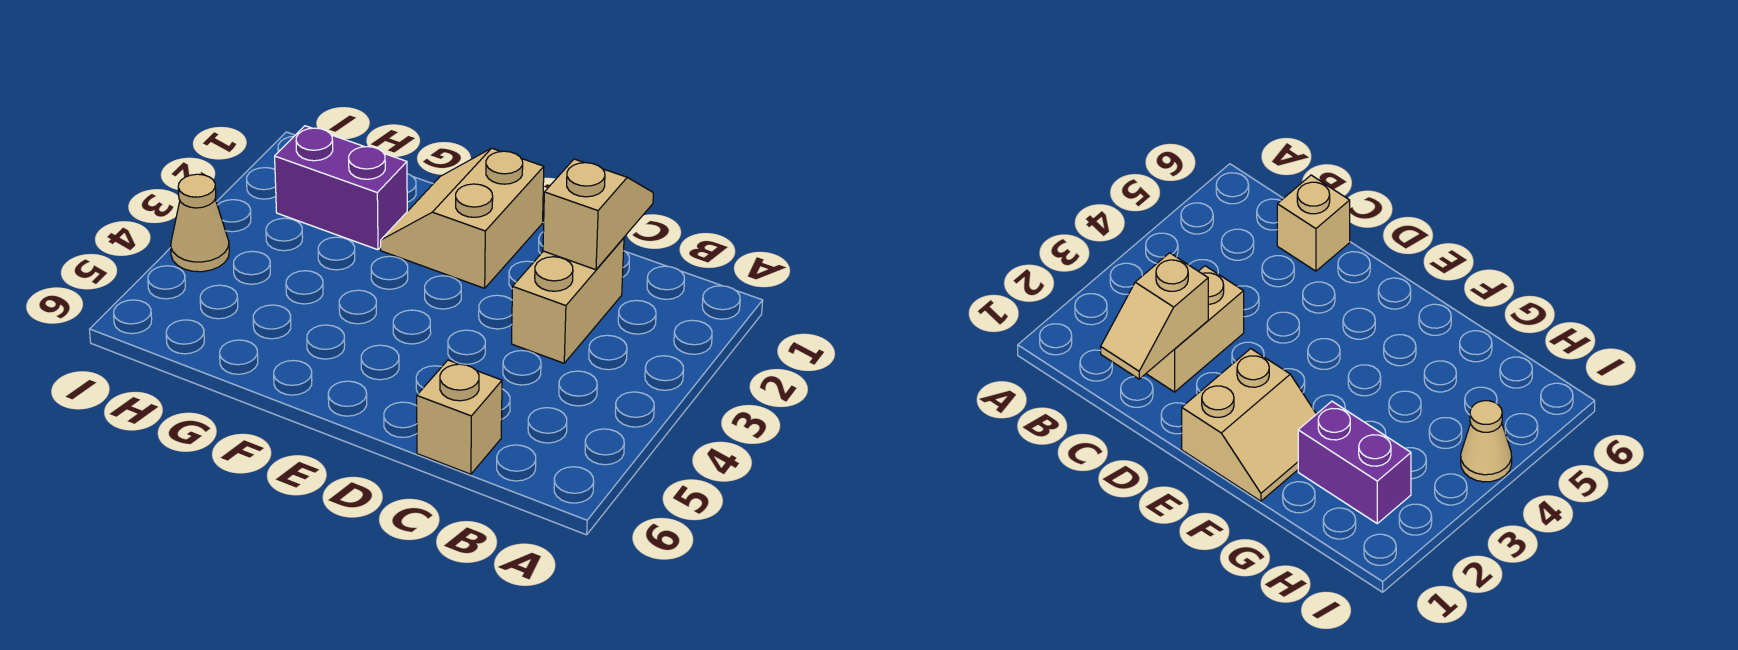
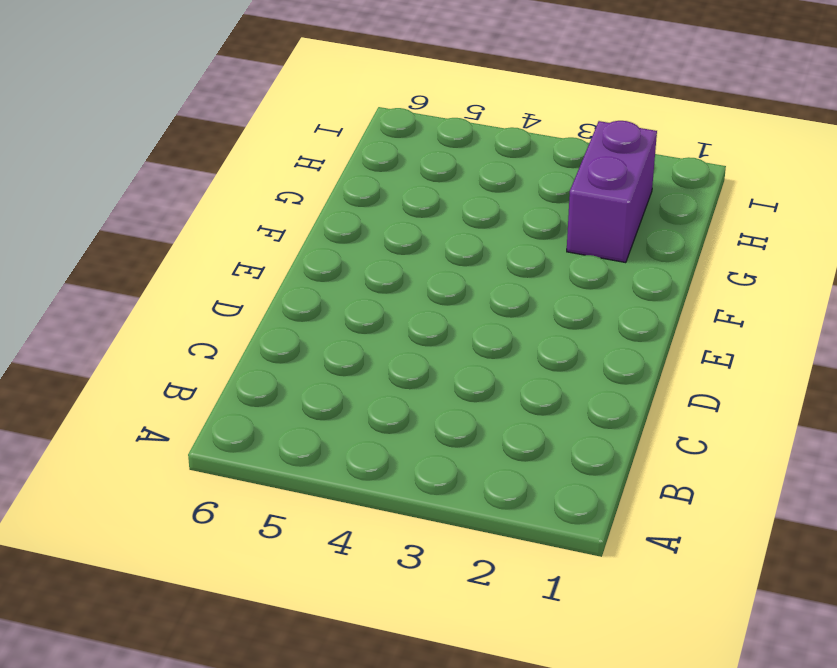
none -> tan 1x2 brick [512,238,624,363]
none -> tan 1x1 brick [417,360,502,474]

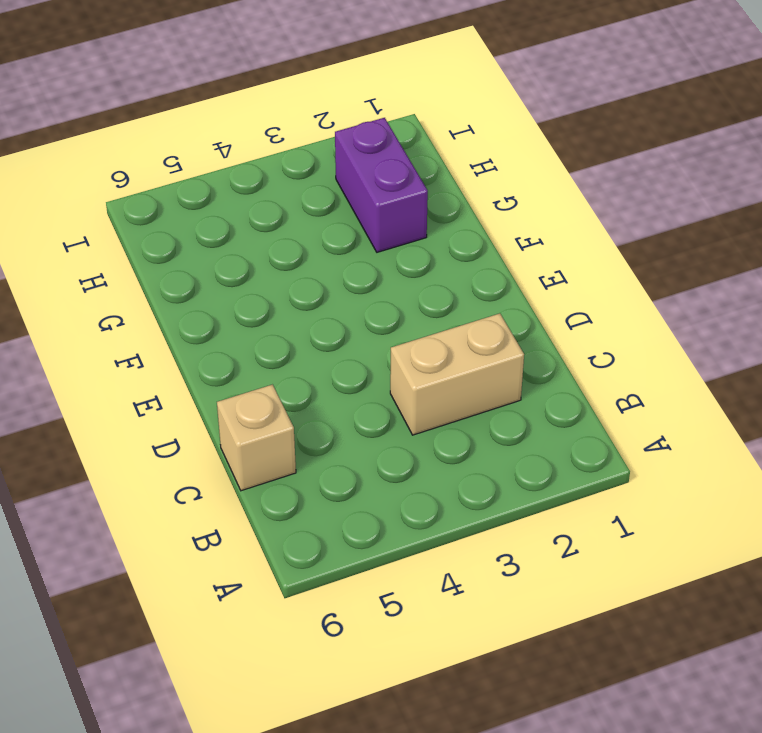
none -> tan 2x2 slope [381,148,544,288]
none -> tan 1x1 cone [171,174,229,272]

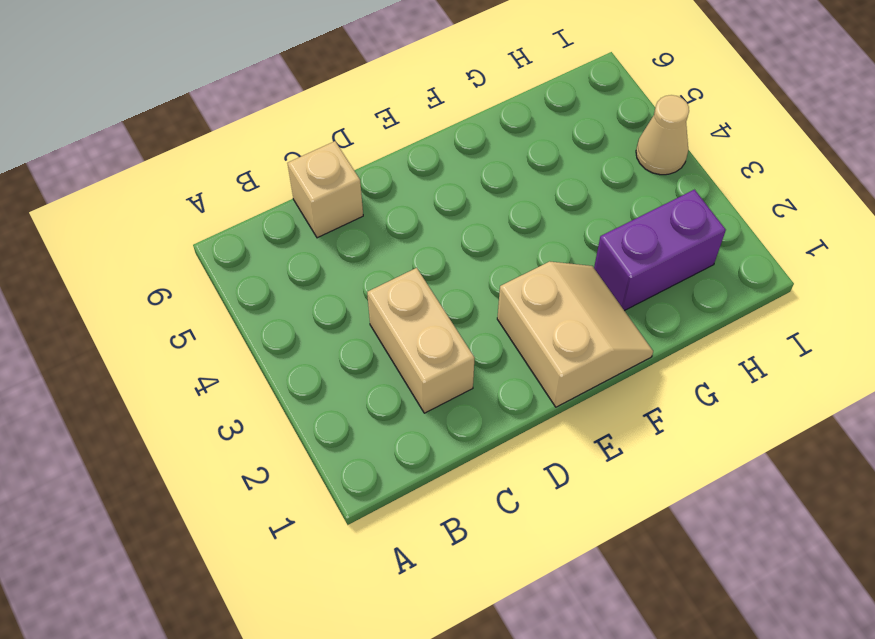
none -> tan 1x2 slope [543,159,653,270]

